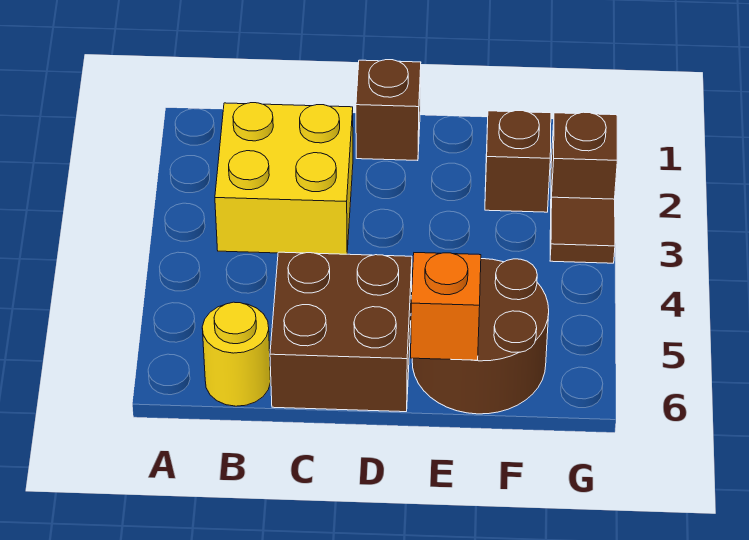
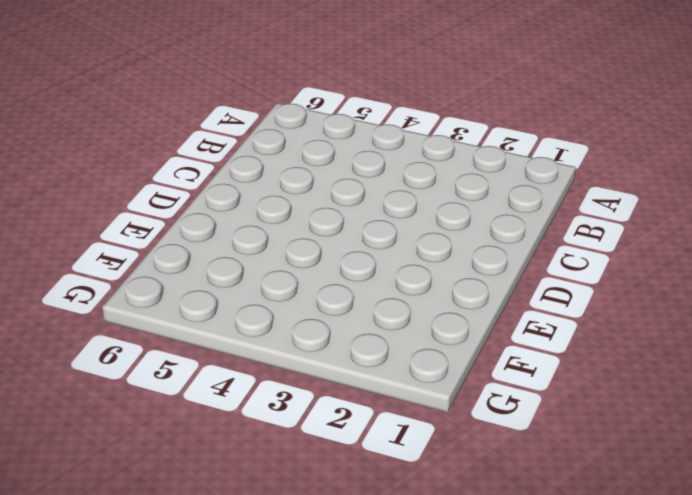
none -> yellow 2x2 brick [215,103,353,254]
none -> yellow 1x1 round brick [202,302,271,406]

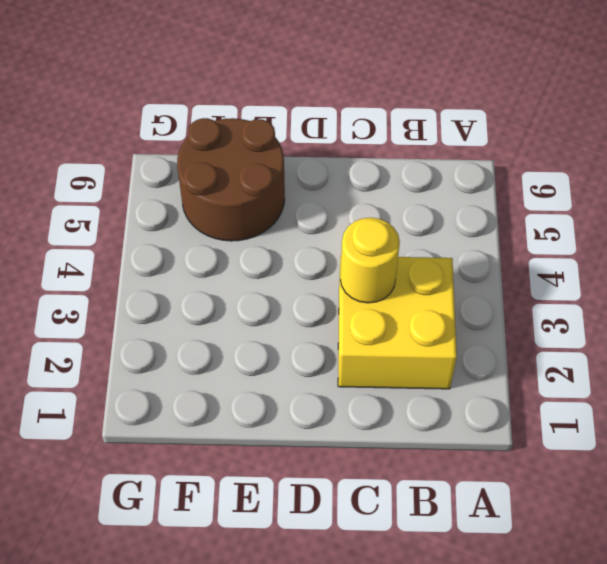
yellow 1x1 round brick [340,218,400,303] -> yellow 1x1 round brick moved to [202,302,271,406]
none -> brown 2x2 brick [270,252,412,412]
none -> brown 1x1 brick [356,60,421,161]

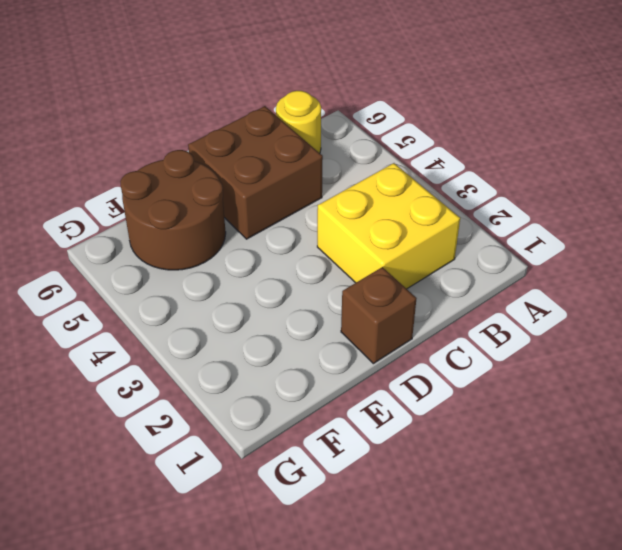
none -> brown 1x1 brick [485,111,551,212]
none -> brown 1x1 brick [551,112,617,199]

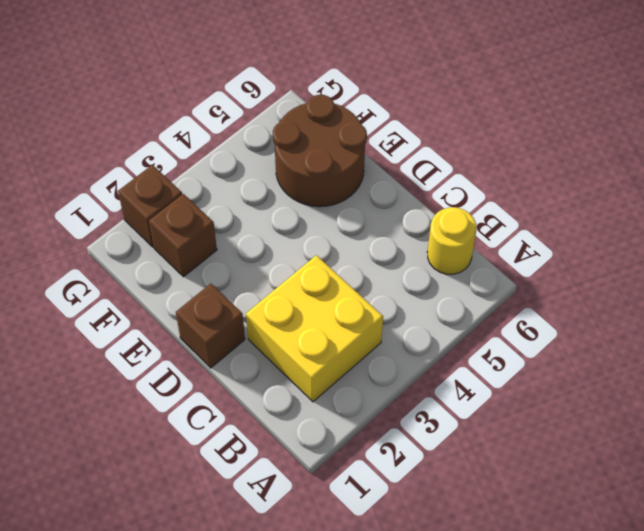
none -> brown 2x2 brick [270,252,412,412]
none -> brown 1x1 tile [550,197,615,263]

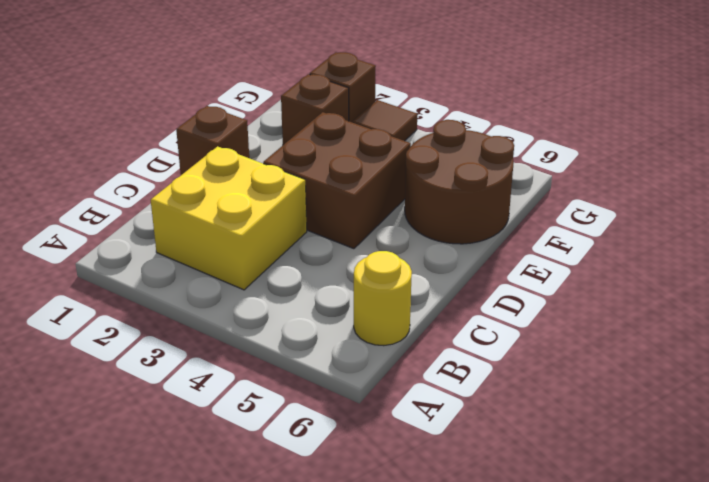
brown 2x2 brick [263,112,411,249] -> brown 2x2 brick moved to [270,252,412,412]
none -> orange 1x1 brick [411,253,481,360]

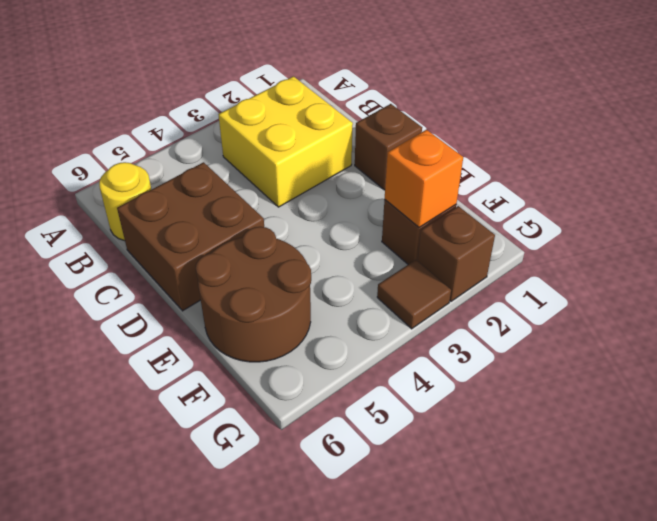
orange 1x1 brick [385,130,463,227] -> orange 1x1 brick moved to [411,253,481,360]

